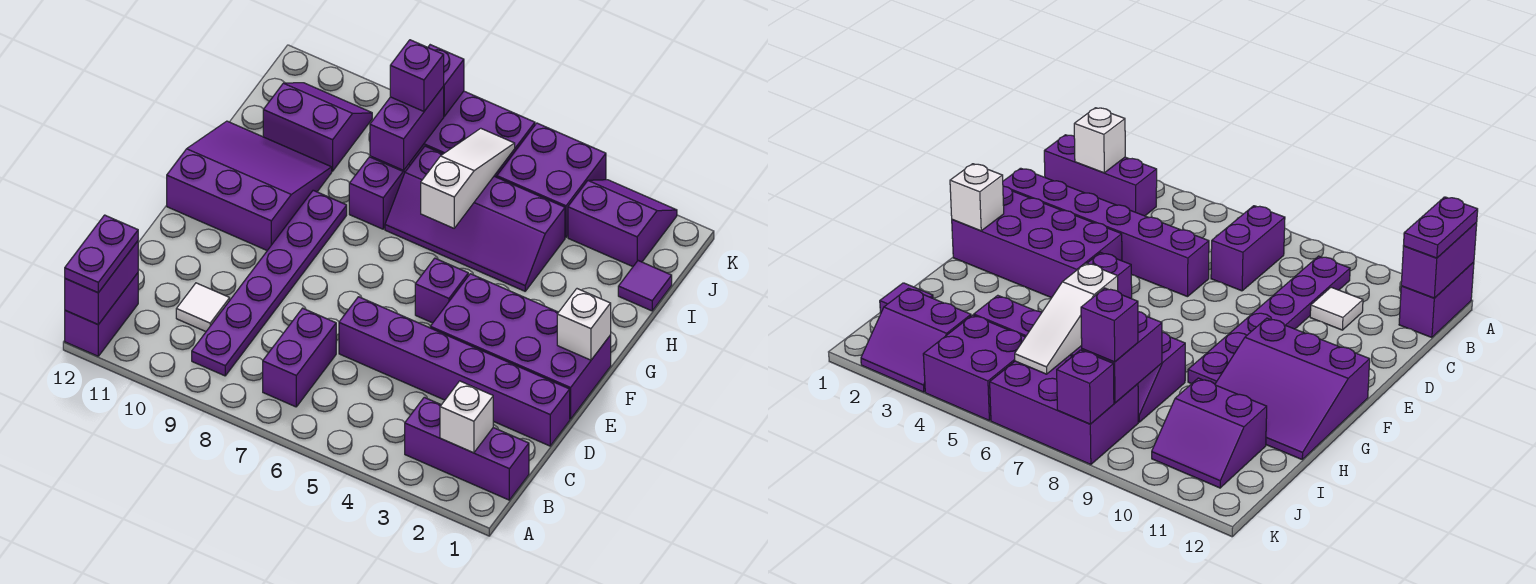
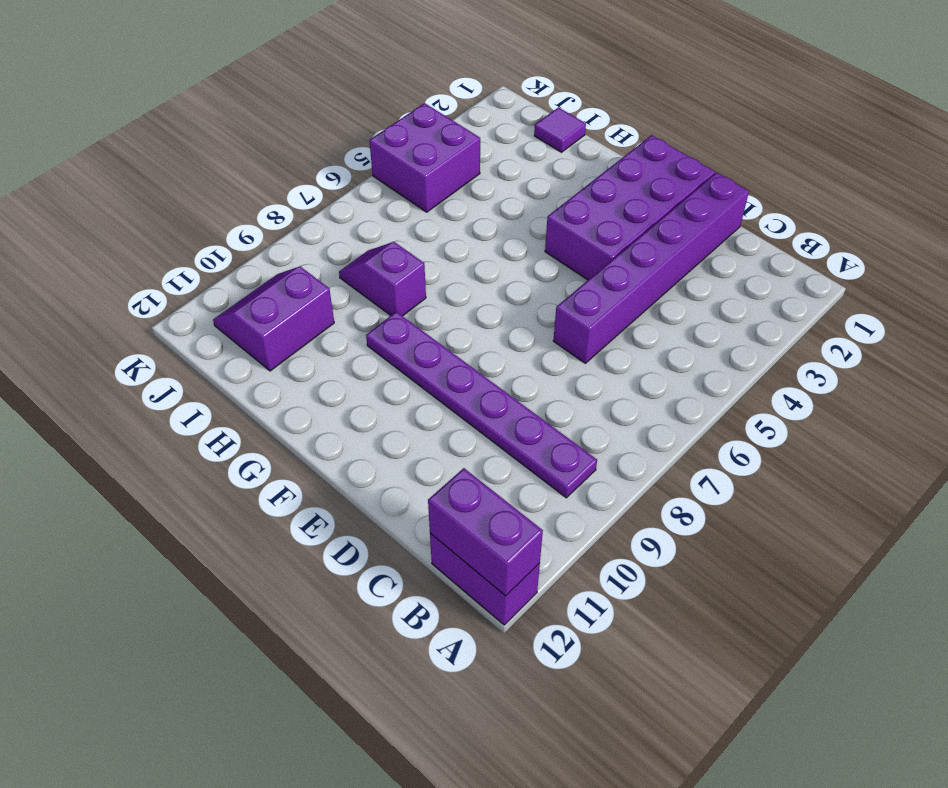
none -> purple 1x3 brick [405,397,529,500]
none -> purple 1x2 brick [263,308,336,407]
none -> white 1x1 tile [176,283,230,332]

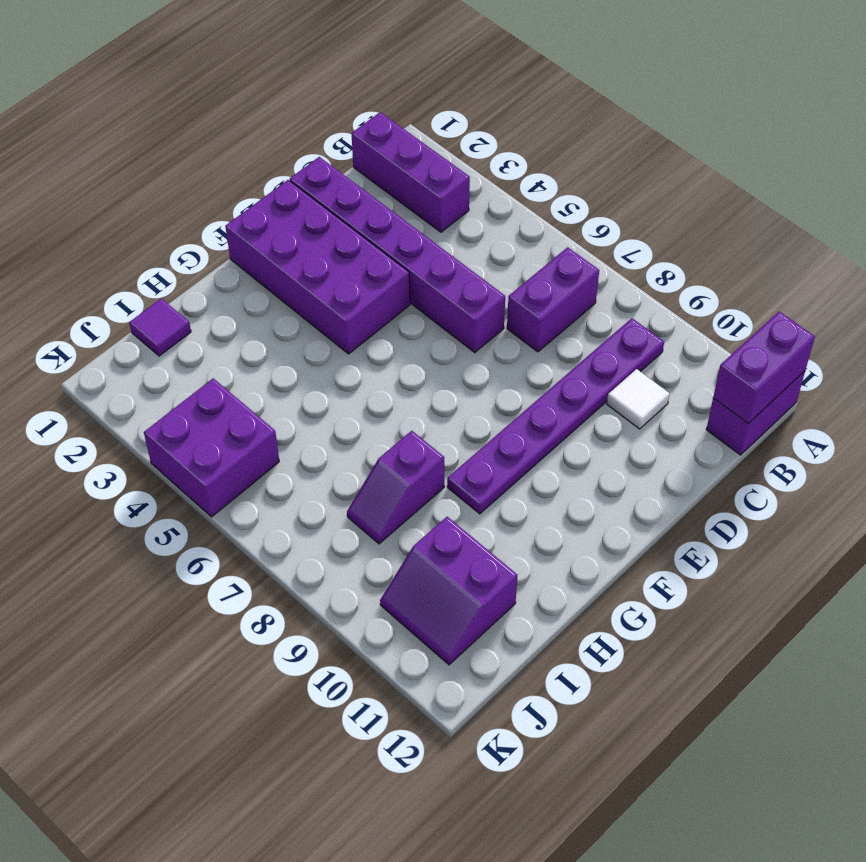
none -> purple 1x1 brick [415,258,468,323]
none -> purple 3x3 slope [167,121,332,250]
none -> purple 2x4 slope [385,146,565,291]

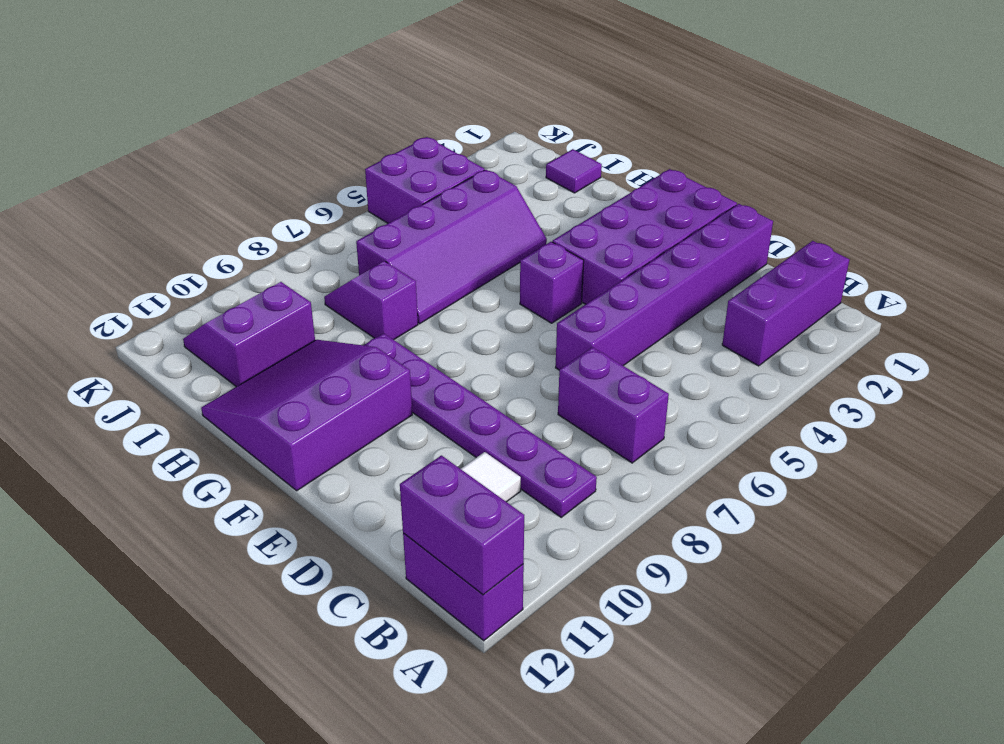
none -> purple 2x2 slope [568,180,677,267]
none -> purple 2x3 brick [408,91,535,177]
none -> white 1x1 brick [440,381,493,453]

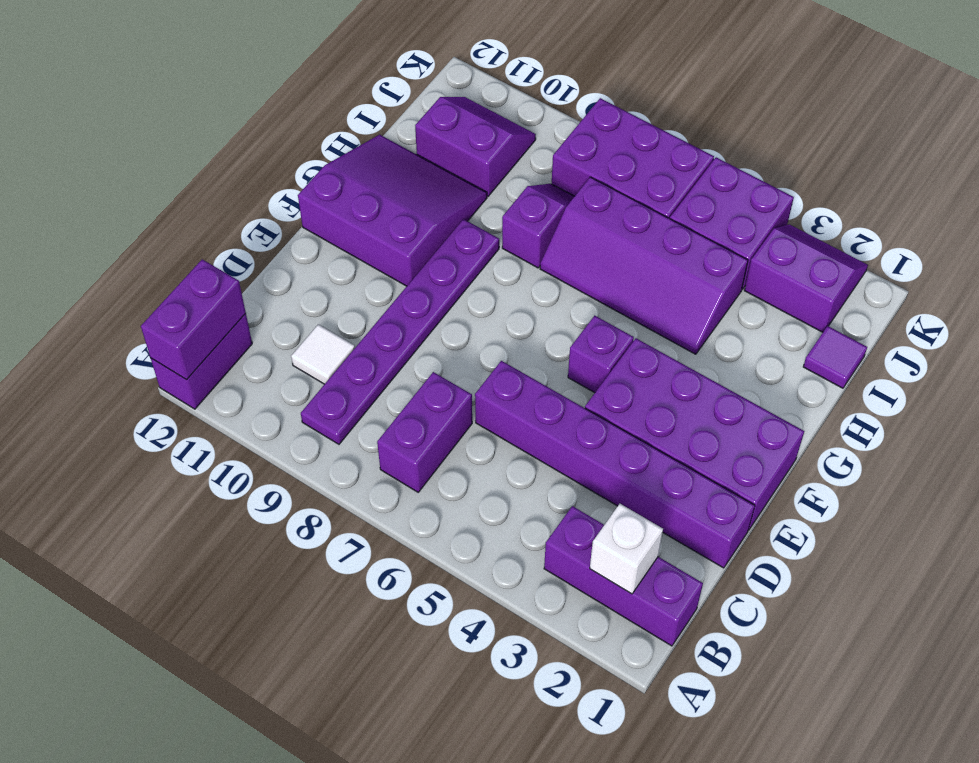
none -> white 1x1 brick [557,289,611,360]
none -> white 1x3 slope [421,128,515,228]
none -> purple 1x2 brick [370,87,444,170]

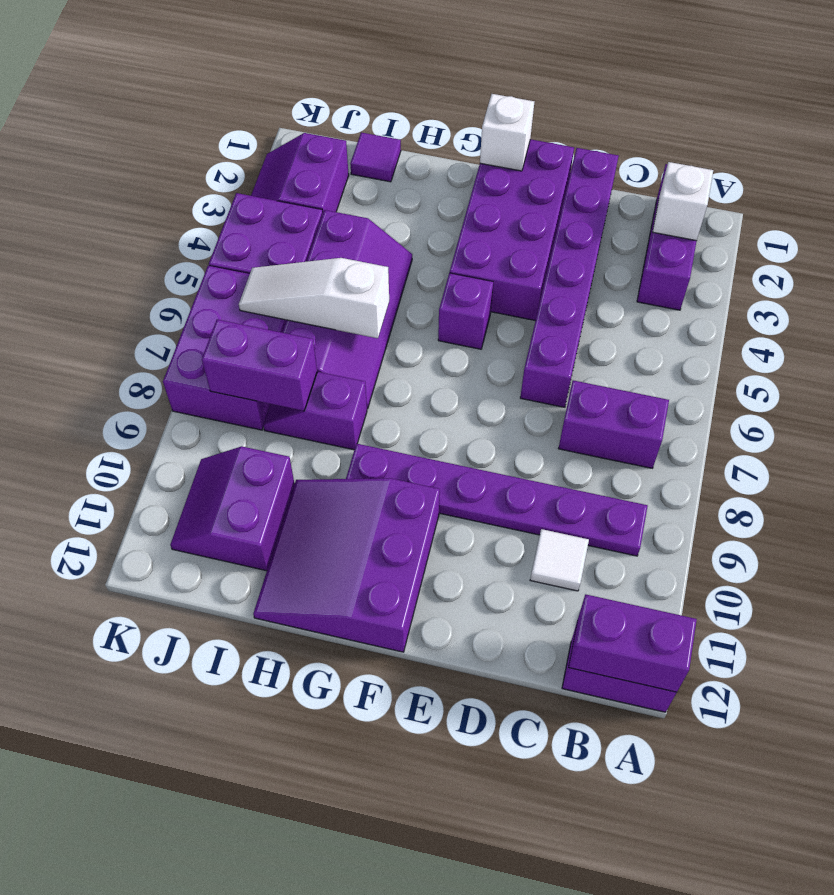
none -> purple 1x1 brick [428,45,464,116]
none -> purple 1x2 plate [65,215,138,293]
none -> purple 1x1 brick [390,40,444,111]

